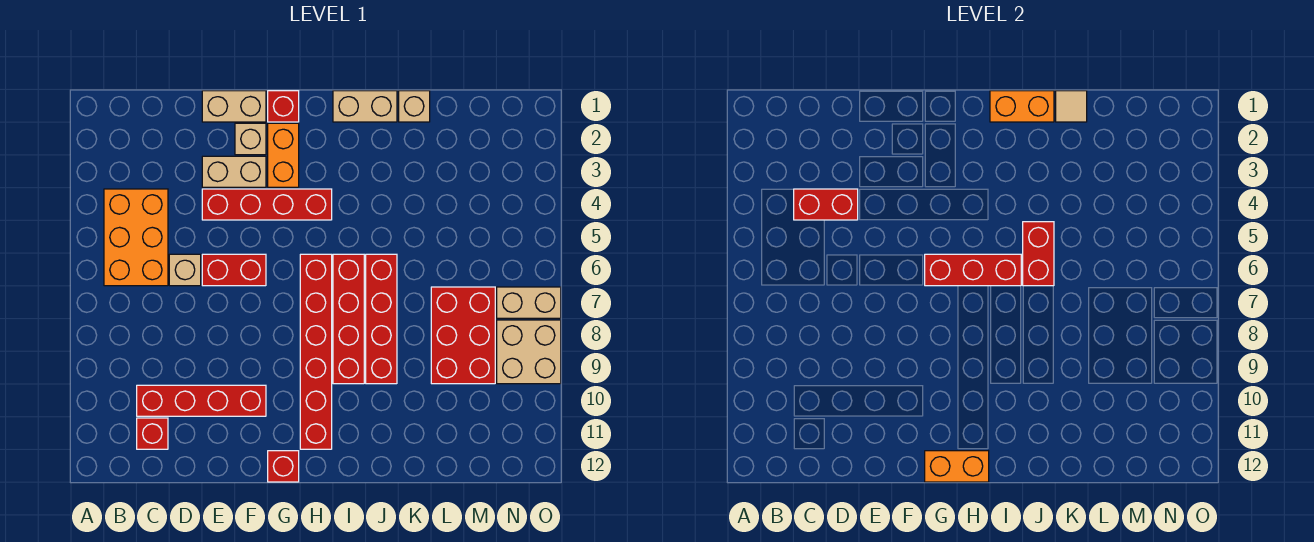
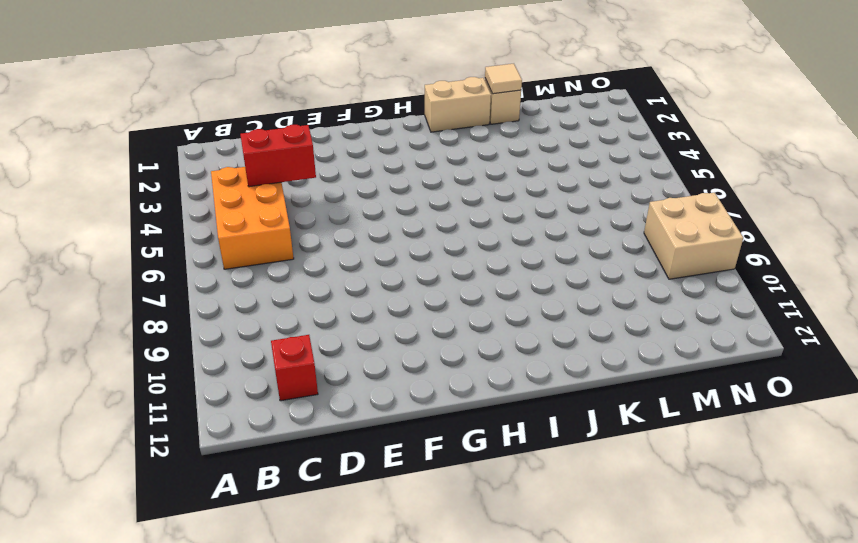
none -> red 1x4 brick [137,385,266,416]
none -> tan 1x1 brick [169,254,201,286]
none -> tan 1x2 brick [202,91,266,122]

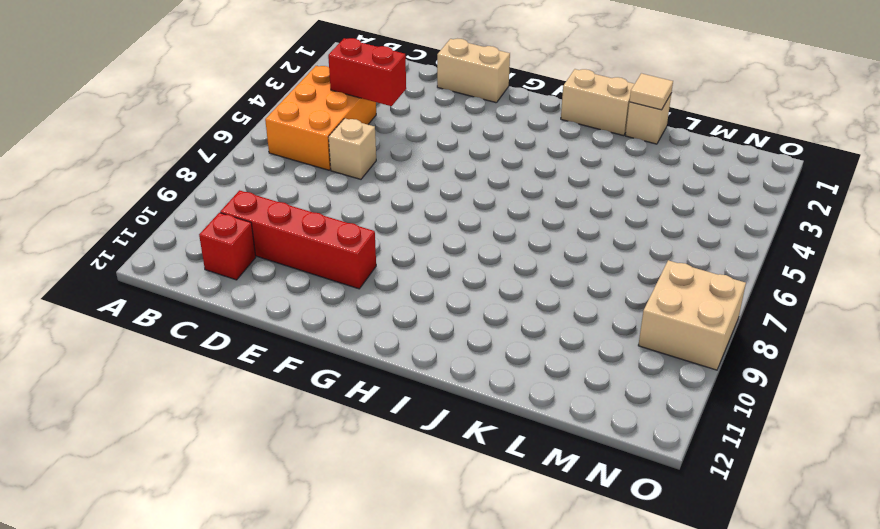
none -> tan 1x2 brick [202,156,266,187]
none -> red 1x4 brick [202,189,332,220]
none -> red 1x2 brick [202,254,266,286]

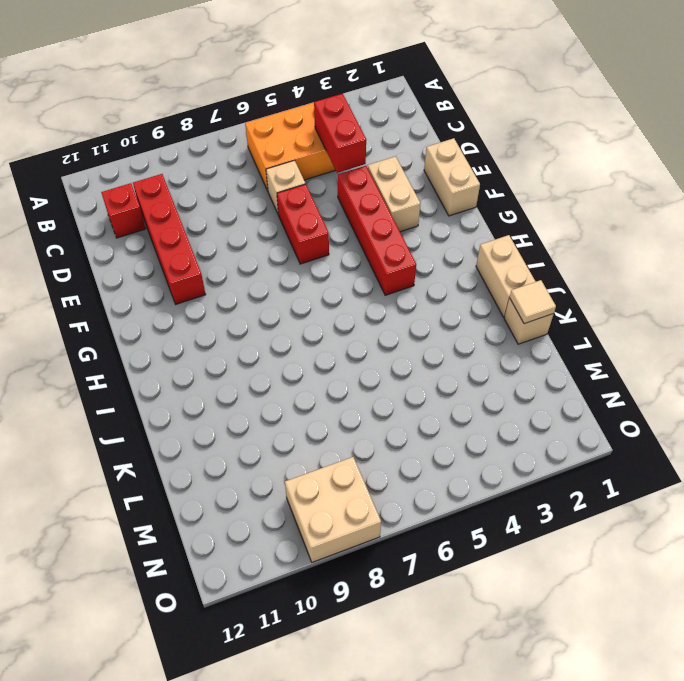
none -> tan 1x1 brick [235,123,266,155]
none -> red 1x1 brick [268,91,299,122]
none -> orange 1x2 brick [268,123,299,187]

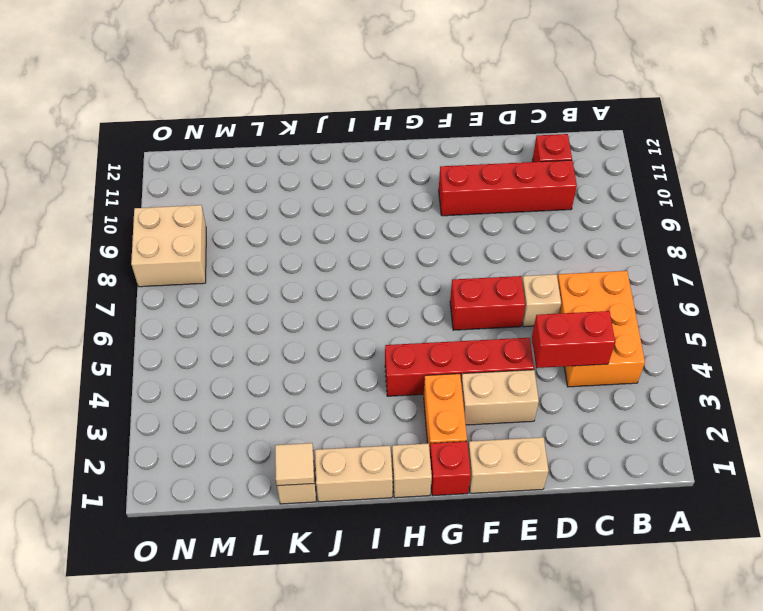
tan 1x1 brick [392,443,432,498] -> tan 1x1 brick moved to [235,123,266,155]
none -> red 1x1 brick [268,451,299,482]
none -> red 1x6 brick [300,254,332,449]
none -> red 1x4 brick [333,254,364,384]

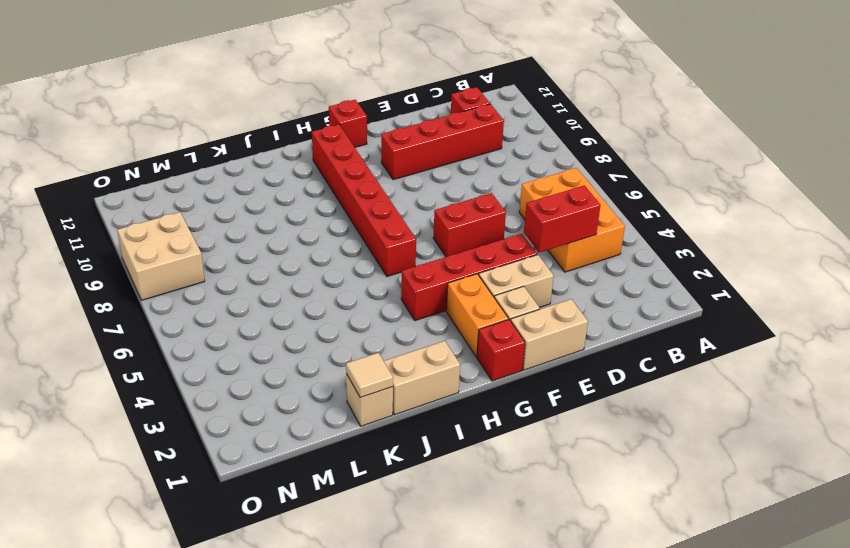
none -> tan 1x1 brick [169,254,201,286]
none -> red 1x4 brick [333,254,364,384]
none -> red 1x4 brick [366,254,397,384]

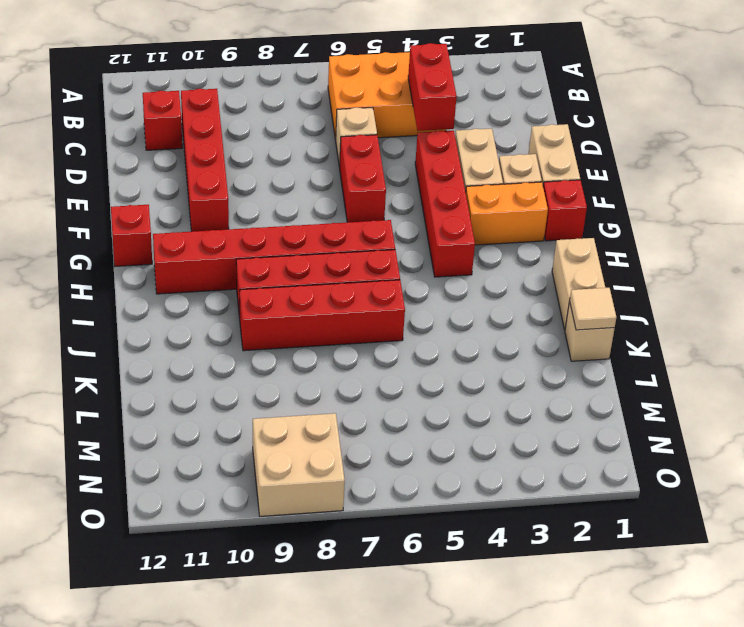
none -> red 2x3 brick [431,287,495,384]
none -> tan 1x2 brick [497,287,561,318]
none -> red 1x3 brick [925,254,1021,286]

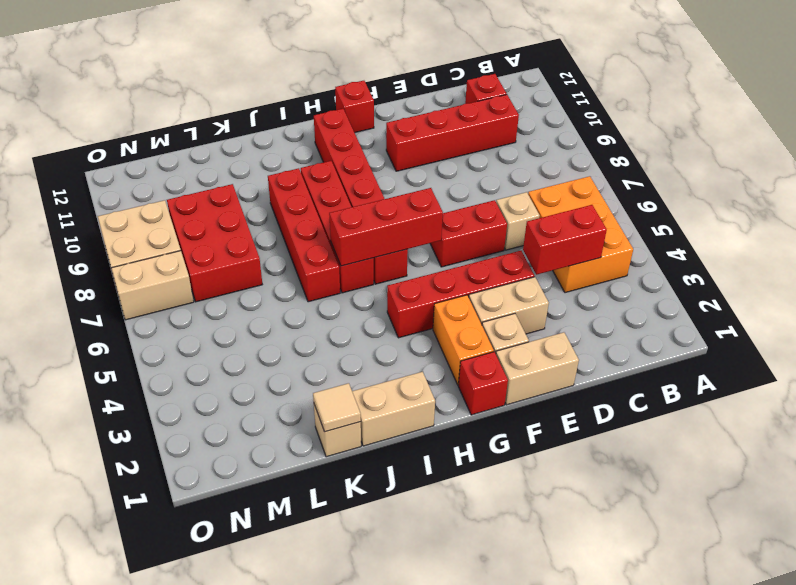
none -> orange 1x2 brick [925,451,989,482]
none -> orange 1x2 brick [990,91,1054,122]
none -> red 1x2 brick [1023,222,1054,286]

